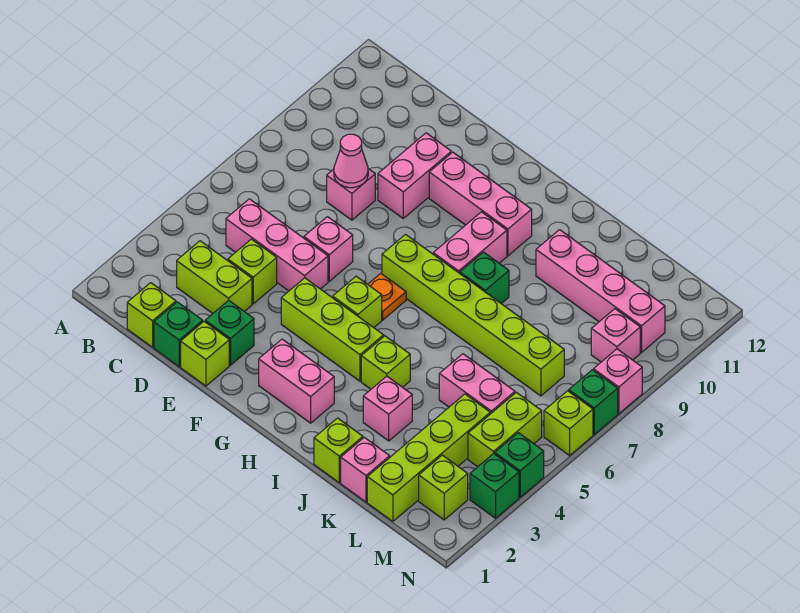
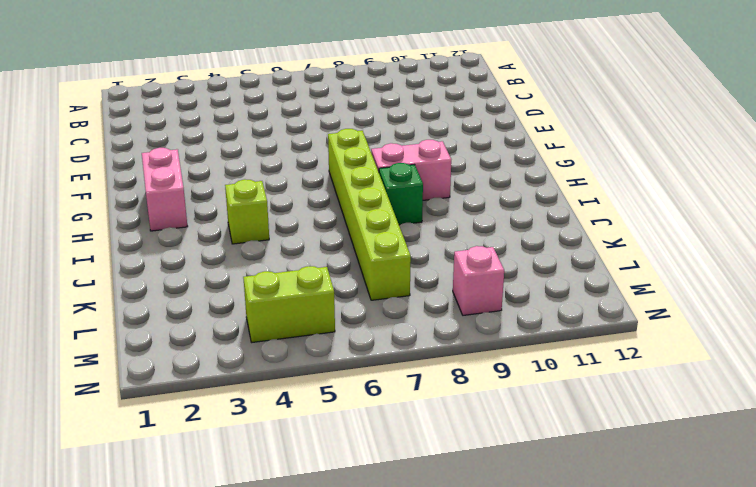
none -> lime 1x1 brick [127,283,176,347]
none -> lime 1x2 brick [177,241,252,313]
none -> pink 1x3 brick [226,199,328,291]
none -> green 1x1 brick [154,302,203,367]

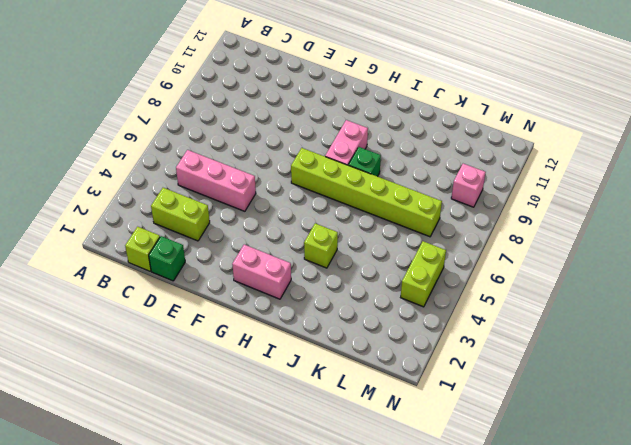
none -> lime 1x1 brick [228,239,277,304]
none -> pink 1x1 brick [327,169,375,220]
none -> lime 1x1 brick [181,322,229,386]
none -> green 1x1 brick [205,300,254,365]

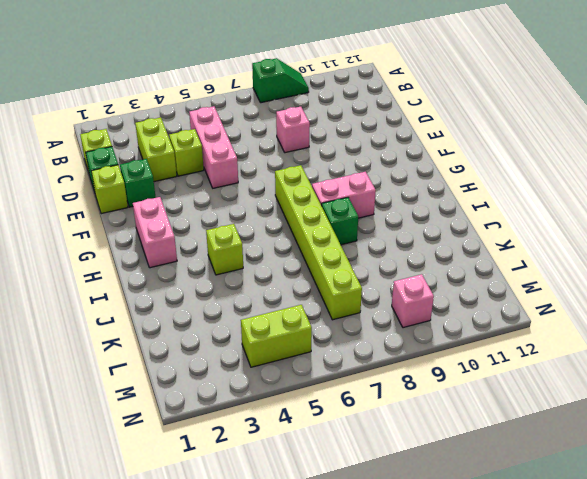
green 1x2 slope [252,58,309,103] -> none
none -> pink 1x1 brick [304,217,353,281]
none -> pink 1x2 brick [378,133,451,218]
none -> lime 1x3 brick [281,278,384,381]
none -> pink 1x3 brick [429,152,532,256]

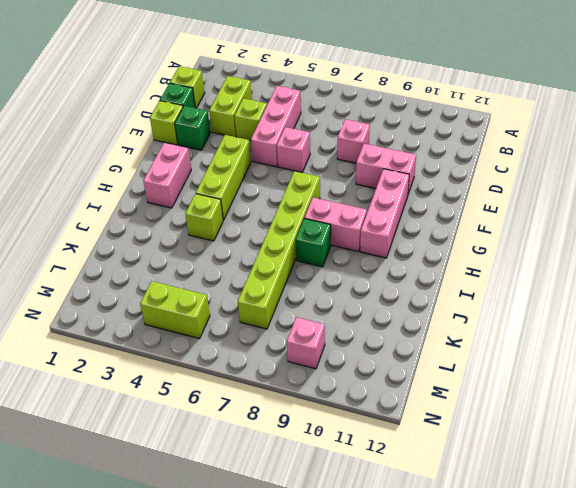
none -> lime 1x1 brick [333,276,382,328]
none -> orange 1x1 plate [368,273,406,320]
none -> lime 1x1 brick [314,418,363,483]
none -> pink 1x1 brick [363,376,412,441]

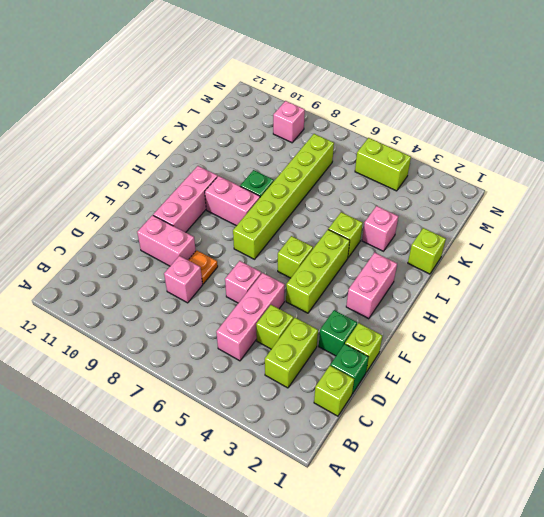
orange 1x1 plate [189,250,218,284] -> orange 1x1 plate moved to [368,273,406,320]
none -> pink 1x4 brick [536,230,665,352]
none -> pink 1x1 brick [341,437,390,502]
none -> pink 1x2 brick [439,354,515,414]
none -> lime 1x4 brick [367,394,490,522]

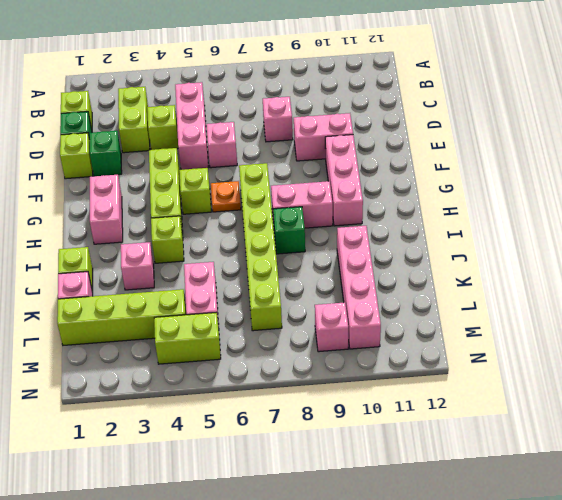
none -> lime 1x1 brick [419,455,468,520]
none -> green 1x1 brick [470,454,519,518]
none -> green 1x1 brick [495,433,544,497]
none -> lime 1x1 brick [544,391,593,455]

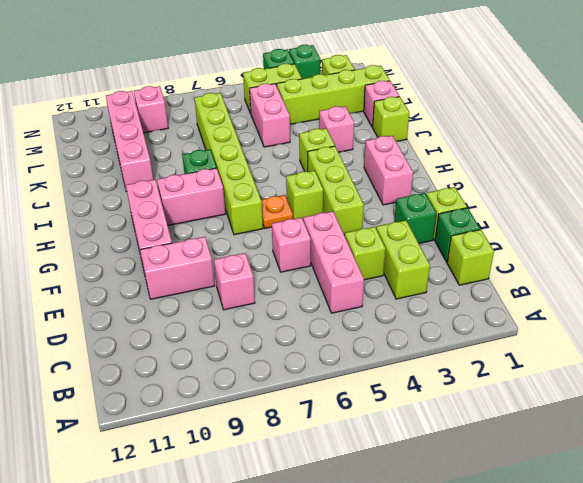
none -> lime 1x1 brick [544,391,593,455]
none -> green 1x1 brick [569,370,618,434]
none -> pink 1x1 brick [594,349,642,414]
none -> pink 1x1 cone [334,134,368,188]

